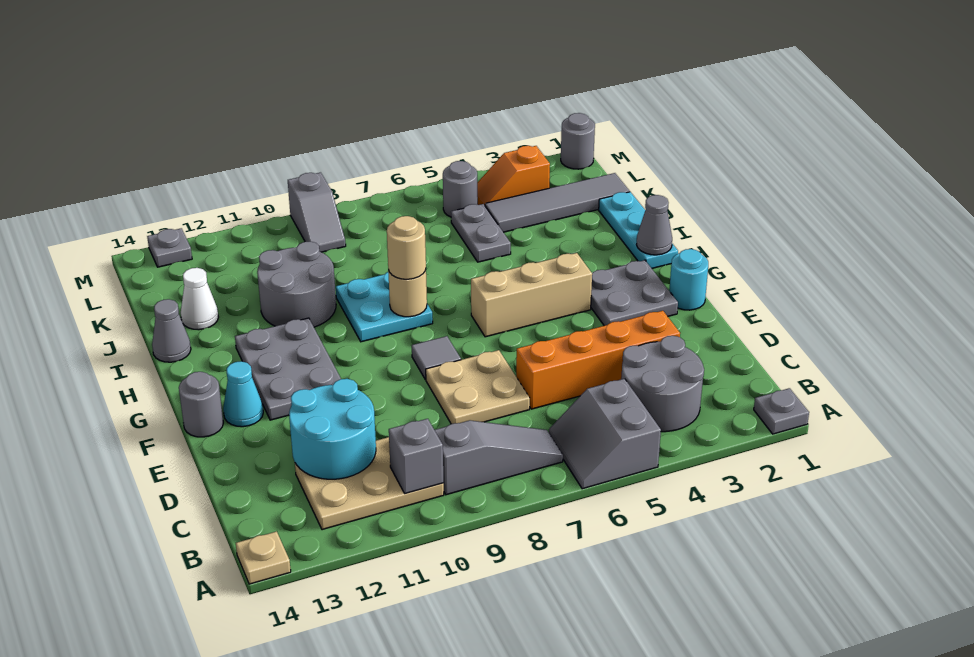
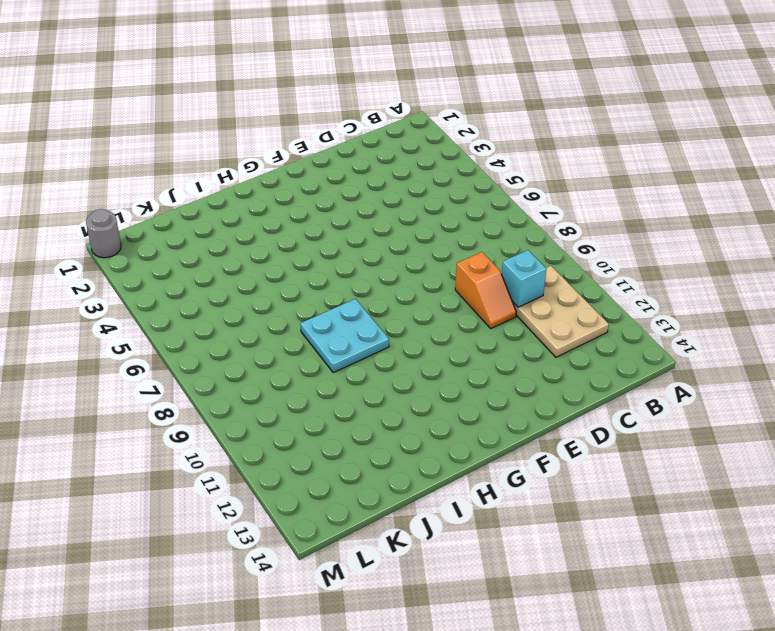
cyan 1x1 brick [502,250,546,307] -> none
orange 1x2 slope [455,252,516,328] -> orange 1x2 slope moved to [477,146,550,205]
none -> grey 1x1 plate [754,388,809,434]
none -> grey 2x2 slope [549,379,661,489]
none -> tan 1x1 plate [236,531,291,584]
none -> grey 2x2 round brick [621,336,704,432]

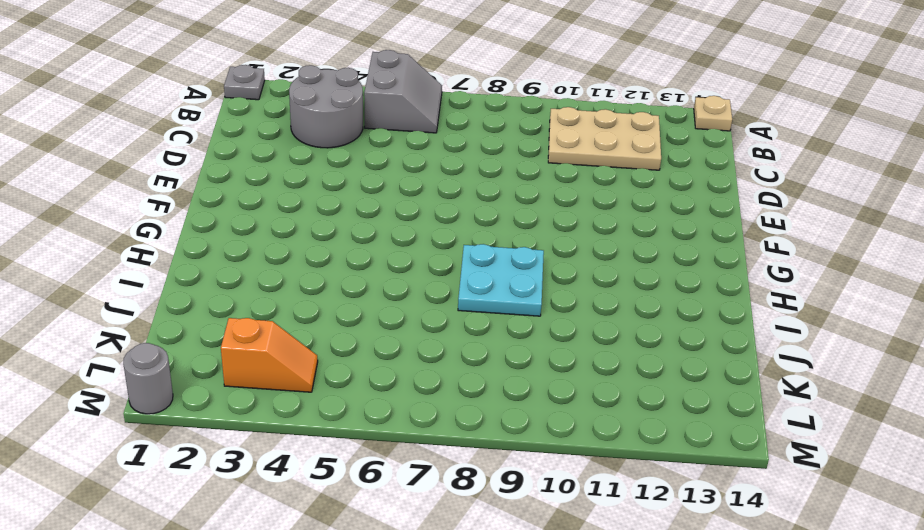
none -> grey 1x3 slope [435,420,563,495]
none -> orange 1x4 brick [516,311,680,409]
none -> tan 2x2 plate [426,350,530,424]
none -> cyan 1x1 round brick [669,249,708,310]

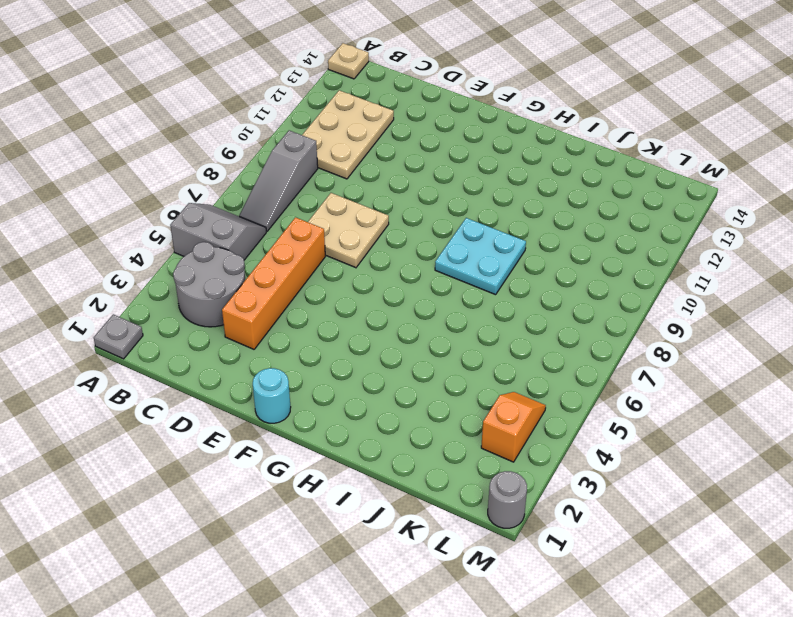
none -> grey 2x2 plate [591,260,678,326]
none -> grey 1x1 tile [412,336,461,380]
none -> grey 2x3 plate [235,318,341,420]
none -> cyan 1x1 cone [223,361,263,427]

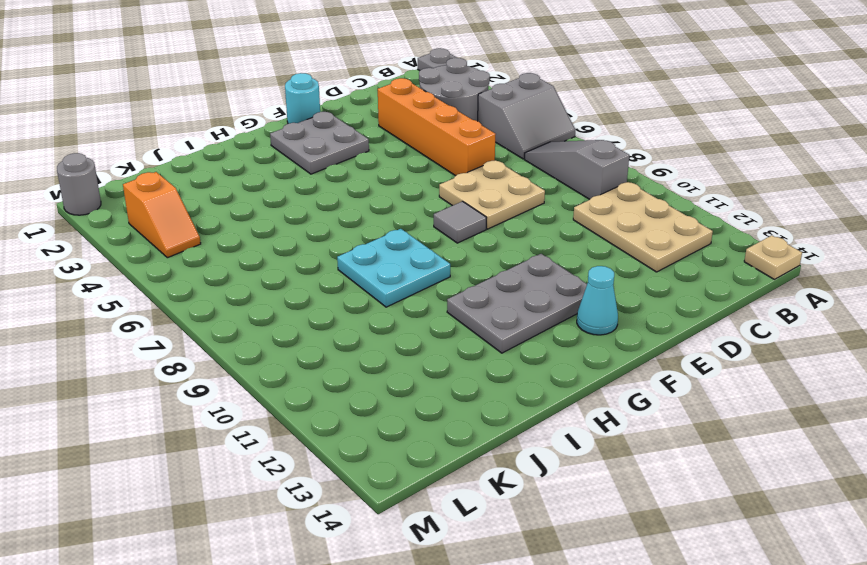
none -> grey 1x1 round brick [179,372,223,437]
none -> tan 1x3 brick [471,253,592,337]
none -> cyan 1x3 plate [599,192,678,268]
none -> grey 2x2 round brick [257,242,336,327]

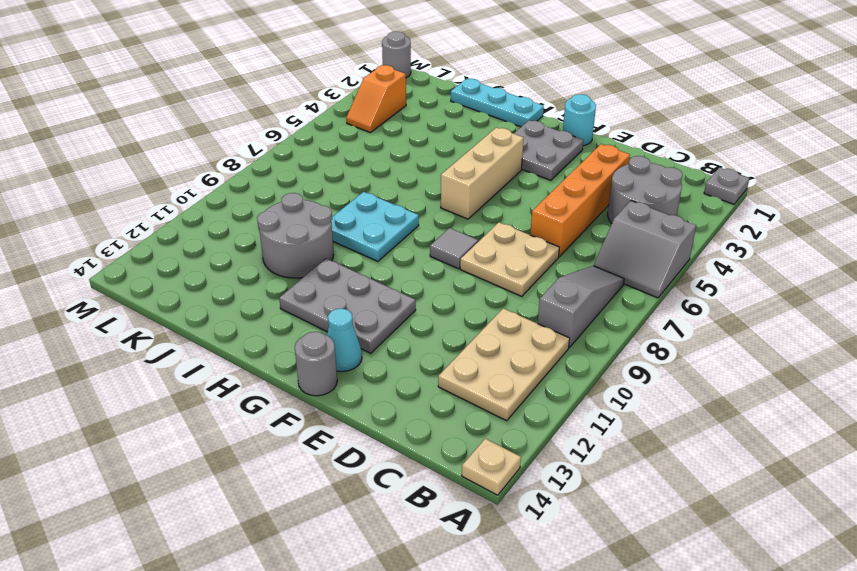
none -> grey 1x1 cone [152,299,191,362]
none -> grey 1x2 plate [451,204,511,262]
none -> white 1x1 cone [181,268,218,330]
none -> grey 1x4 tile [485,173,630,232]

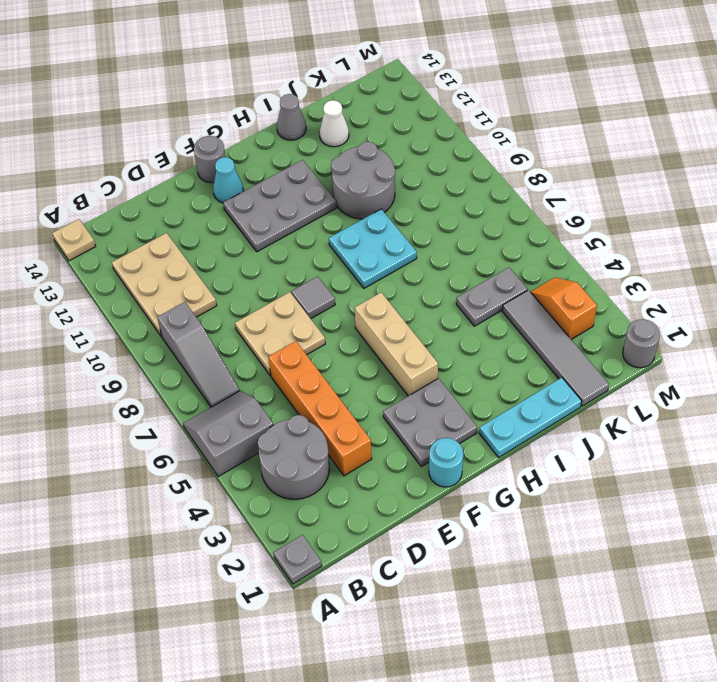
none -> grey 1x1 round brick [443,161,478,217]
none -> grey 1x2 slope [288,173,346,252]
none -> grey 1x1 plate [147,228,192,267]
none -> grey 1x1 brick [389,419,444,493]

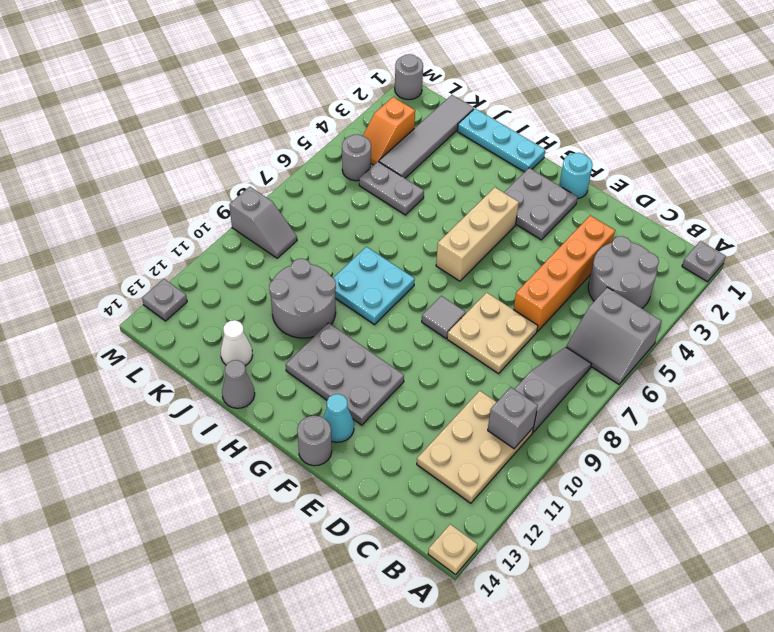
none -> cyan 2x2 round brick [289,379,376,479]
none -> grey 1x1 cone [637,195,672,255]
none -> tan 1x1 round brick [388,270,427,317]
none -> tan 1x1 round brick [387,216,426,279]

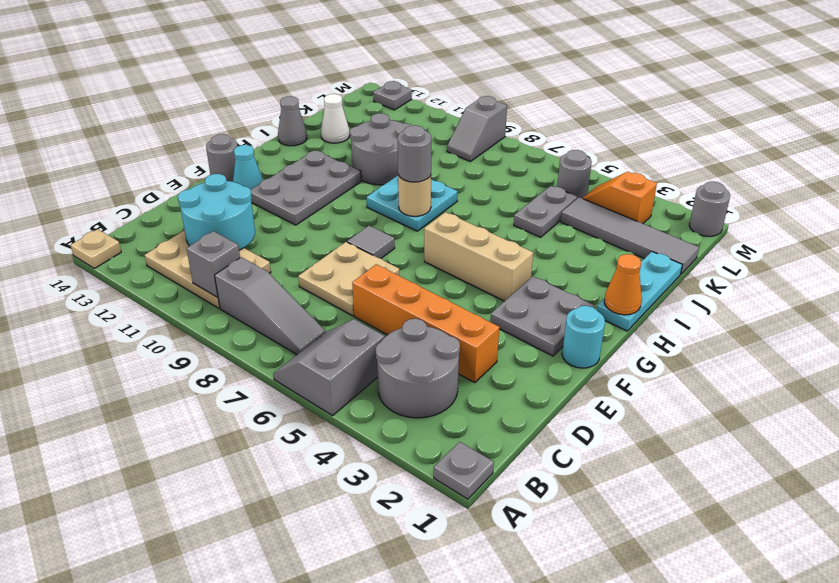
orange 1x1 cone [604,254,642,315] -> grey 1x1 cone [637,195,672,255]
grey 1x1 round brick [398,125,431,182] -> tan 1x1 round brick [387,216,426,279]

